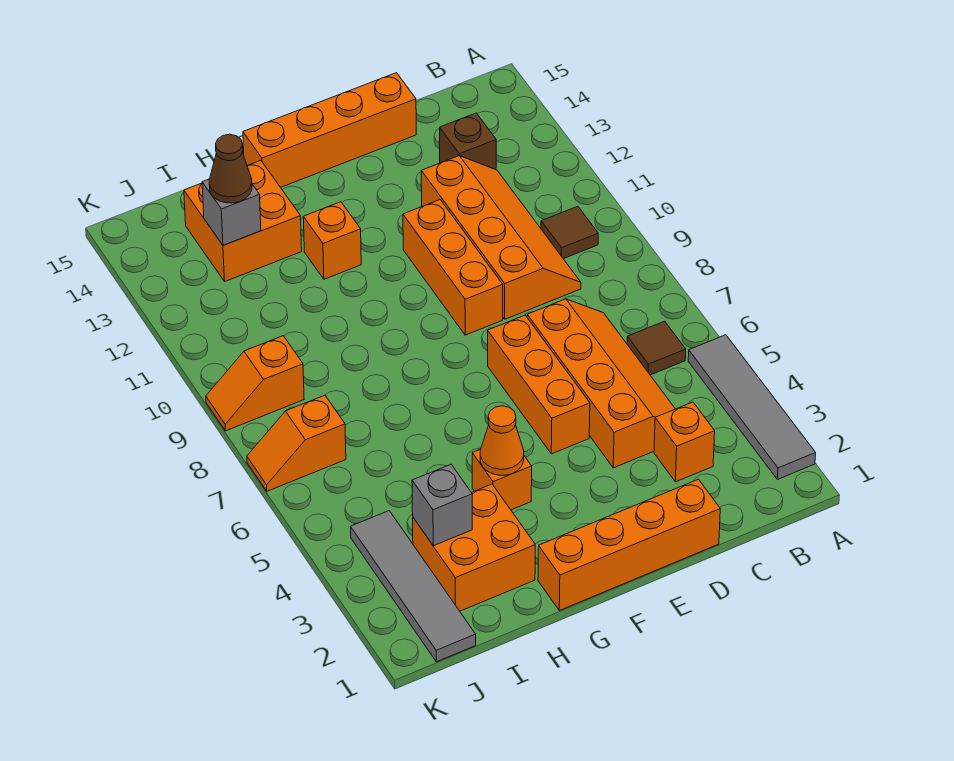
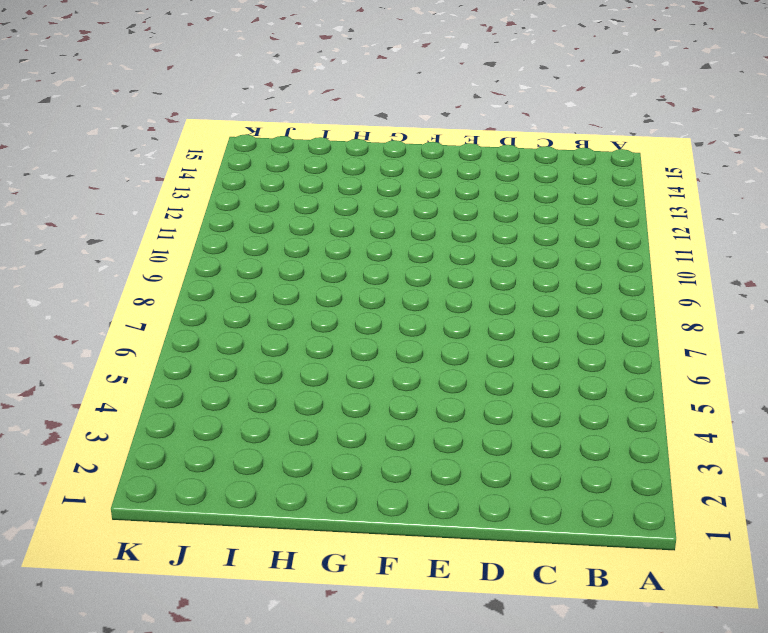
none -> grey 1x4 tile [688,335,816,479]
none -> brown 1x1 tile [627,321,686,375]
none -> brown 1x1 tile [541,206,598,259]

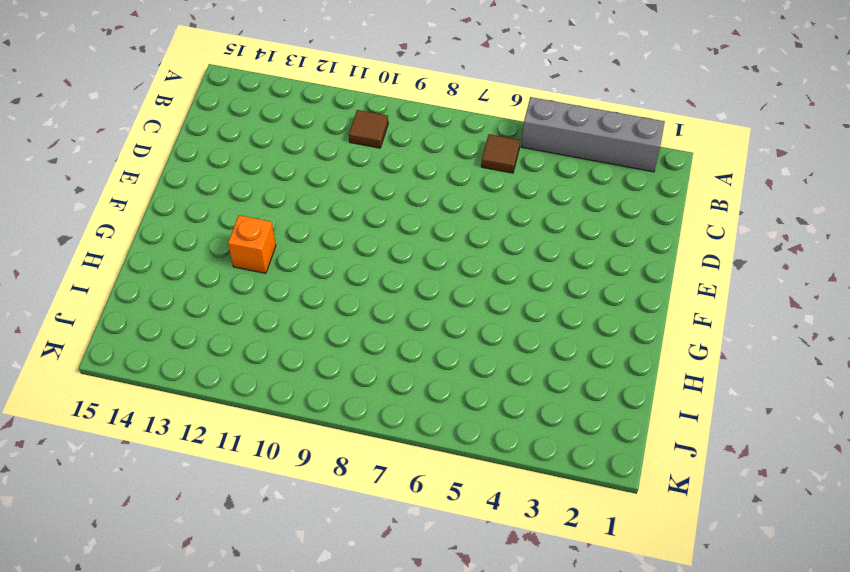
grey 1x4 brick [521,97,665,172] -> grey 1x4 tile [688,335,816,479]
none -> orange 1x1 brick [654,402,715,482]
none -> orange 2x4 slope [527,299,675,468]
none -> orange 2x4 slope [421,156,581,319]

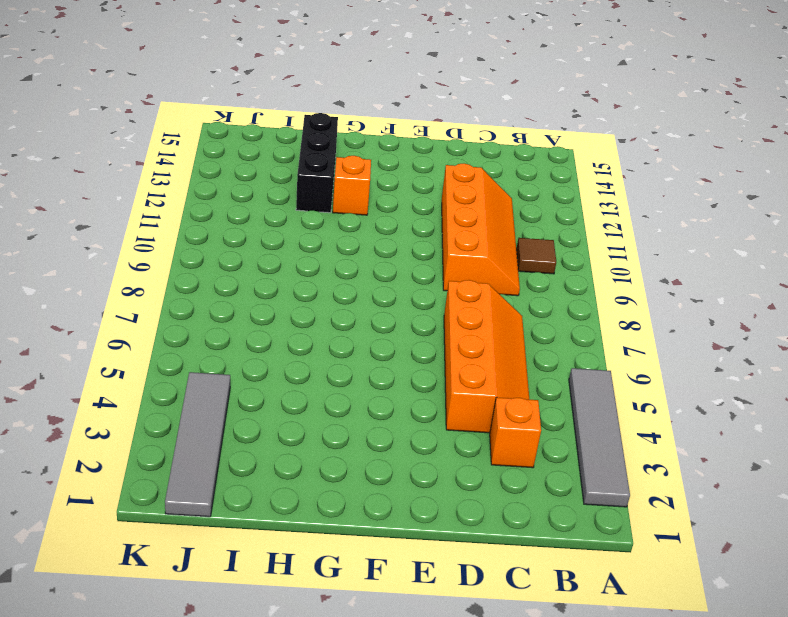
black 1x3 brick [296,113,338,213] -> orange 2x2 brick [184,161,302,281]
none -> brown 1x1 tile [627,321,686,375]
none -> brown 1x1 brick [440,113,496,170]
none -> orange 1x4 brick [538,479,720,611]

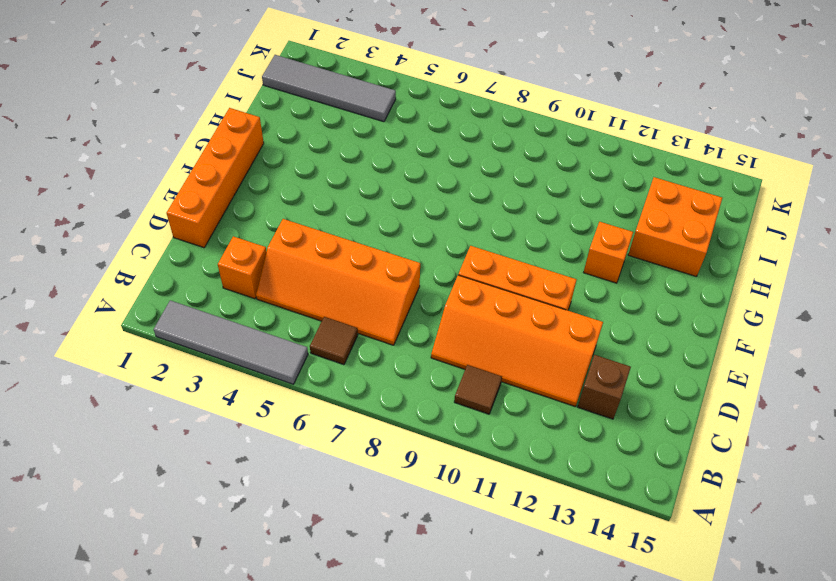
none -> orange 1x4 brick [243,73,416,187]
none -> orange 1x3 brick [488,315,590,454]
none -> orange 1x1 brick [472,449,532,510]

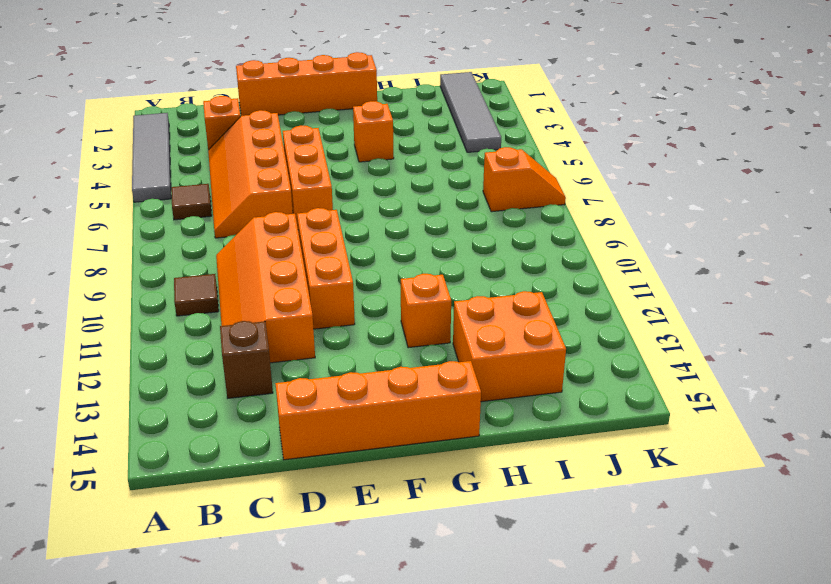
none -> orange 2x2 brick [413,484,535,611]
none -> orange 1x2 slope [206,336,304,431]
none -> orange 1x1 cone [480,406,524,475]

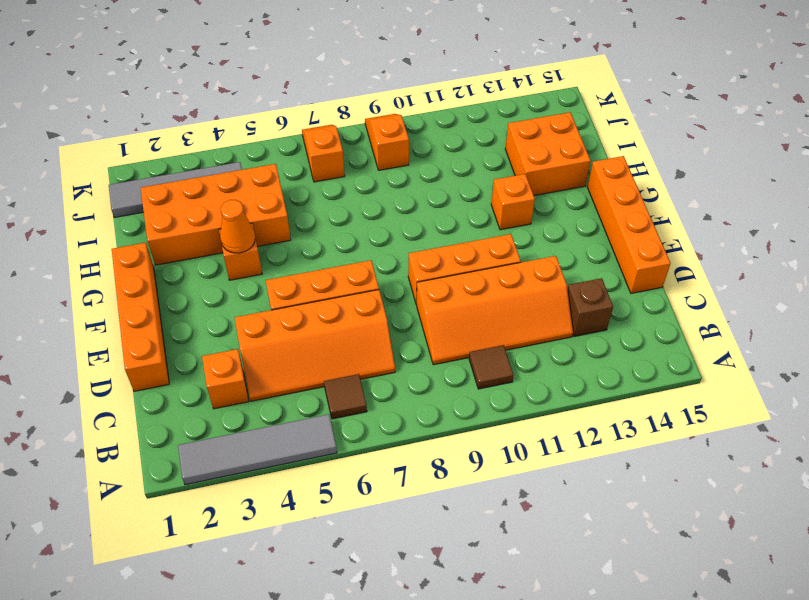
orange 2x4 brick [141,164,291,265] -> orange 2x2 brick [413,484,535,611]
none -> grey 1x1 brick [412,465,472,546]
none -> grey 1x1 brick [202,179,261,245]
none -> brown 1x1 cone [209,134,252,203]

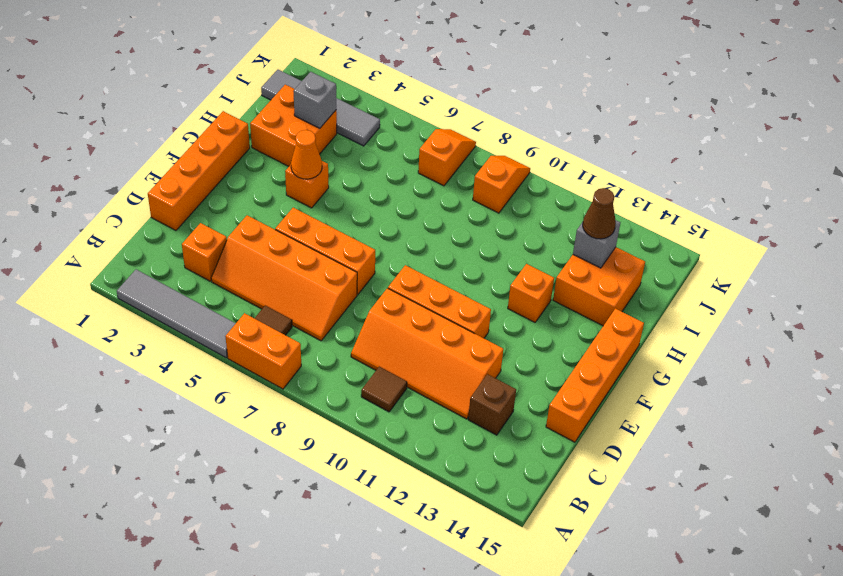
orange 1x2 brick [225,313,301,389] -> none

